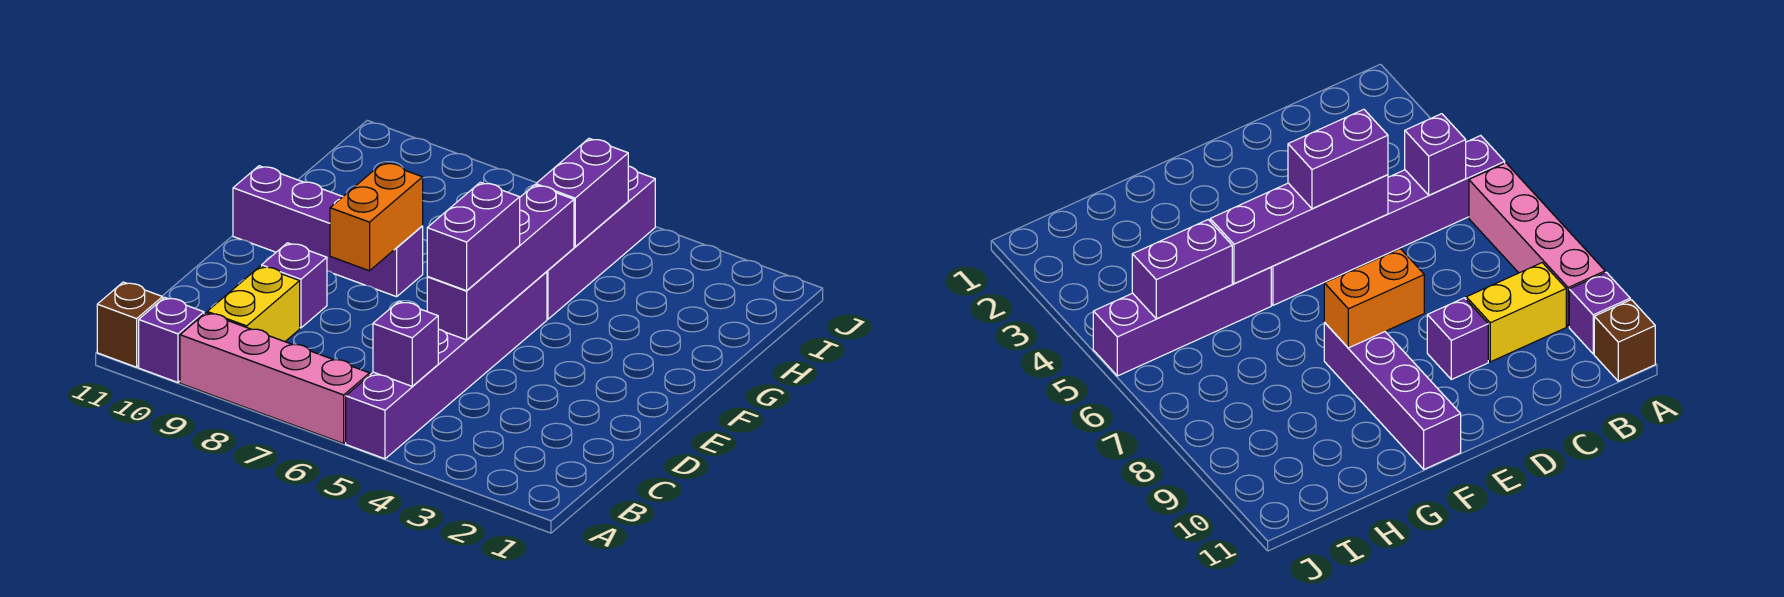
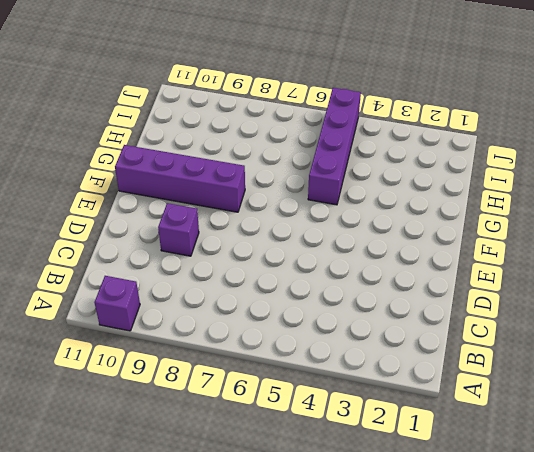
none -> purple 1x6 brick [346,272,547,459]
none -> pink 1x4 brick [180,313,370,444]
none -> brown 1x1 brick [97,282,163,367]

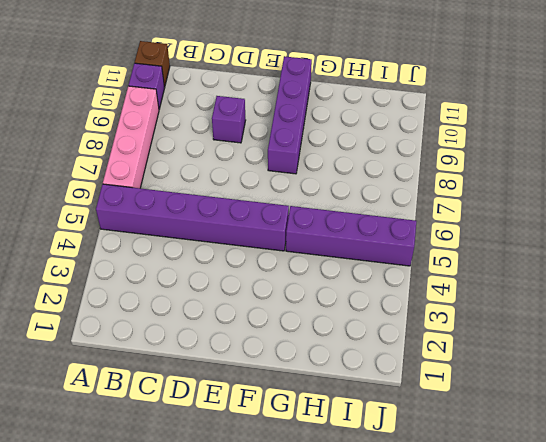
none -> yellow 1x2 brick [207,266,300,342]
none -> purple 1x1 brick [373,301,438,386]
none -> purple 1x4 brick [427,185,574,340]

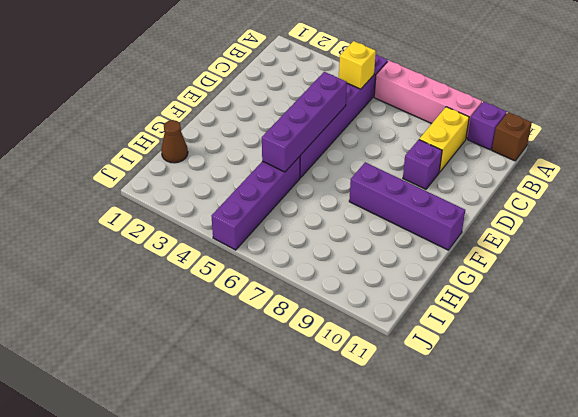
yellow 1x1 brick [339,41,376,89] -> purple 1x1 brick [373,301,438,386]
brown 1x1 cone [161,120,188,163] -> none
none -> orange 1x2 brick [330,162,423,271]
none -> purple 1x2 brick [536,139,628,247]
none -> purple 1x2 brick [427,182,520,291]

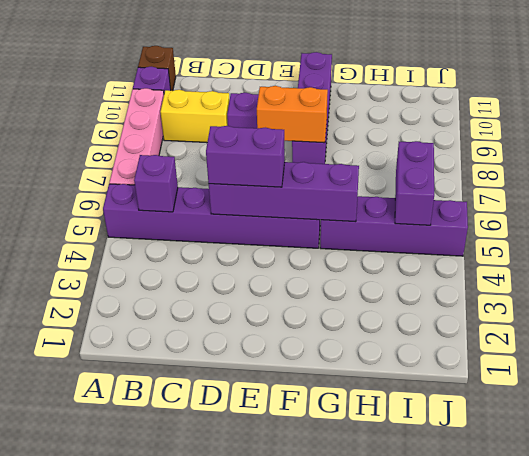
purple 1x2 brick [395,141,434,225] -> purple 1x2 brick turned to [536,139,628,247]

